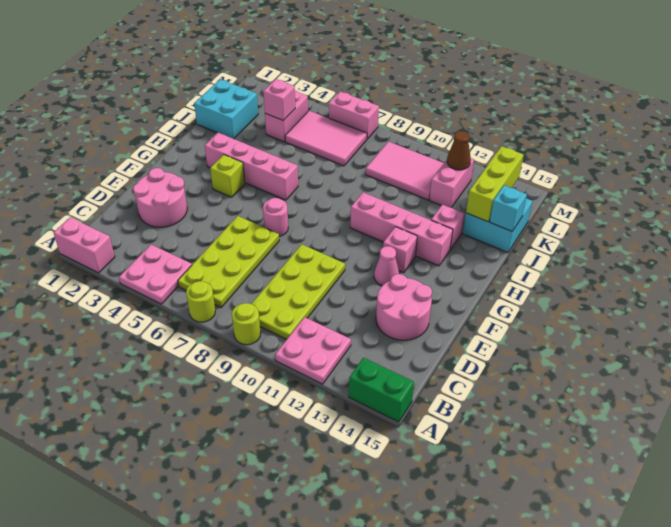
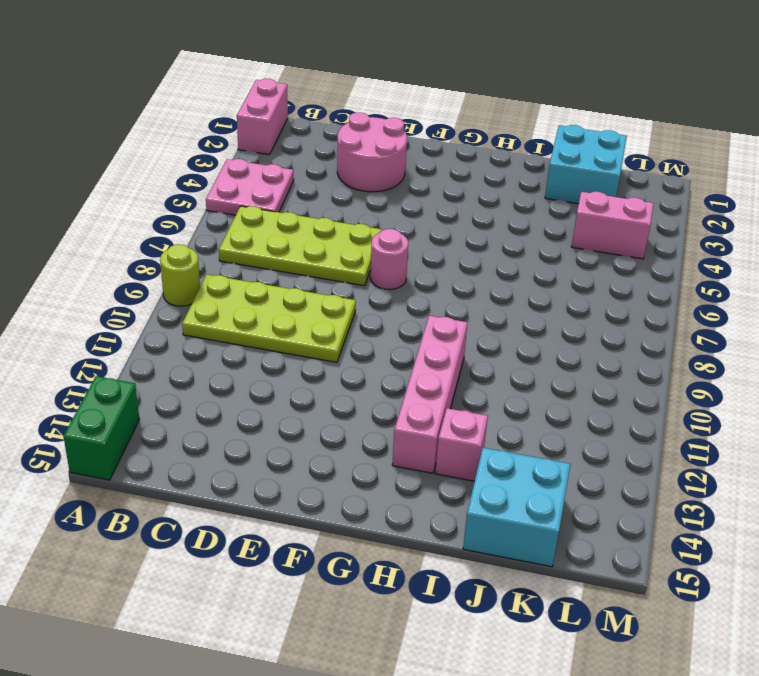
none -> lime 1x1 round brick [186,281,215,322]
none -> pink 2x2 plate [275,317,351,384]
none -> pink 2x2 round brick [376,274,432,340]

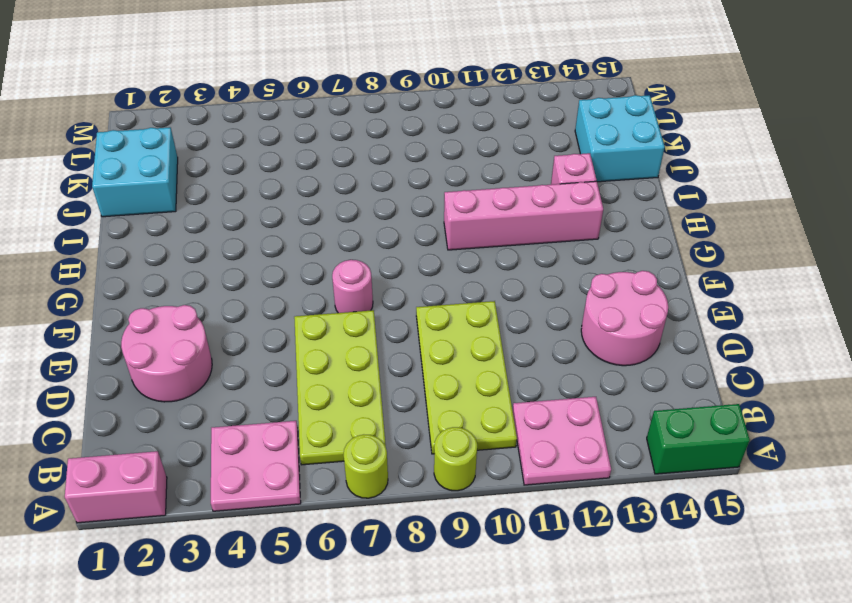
none -> pink 1x1 cone [374,246,399,286]
none -> lime 1x1 brick [210,155,245,197]
none -> pink 1x1 brick [383,227,417,273]

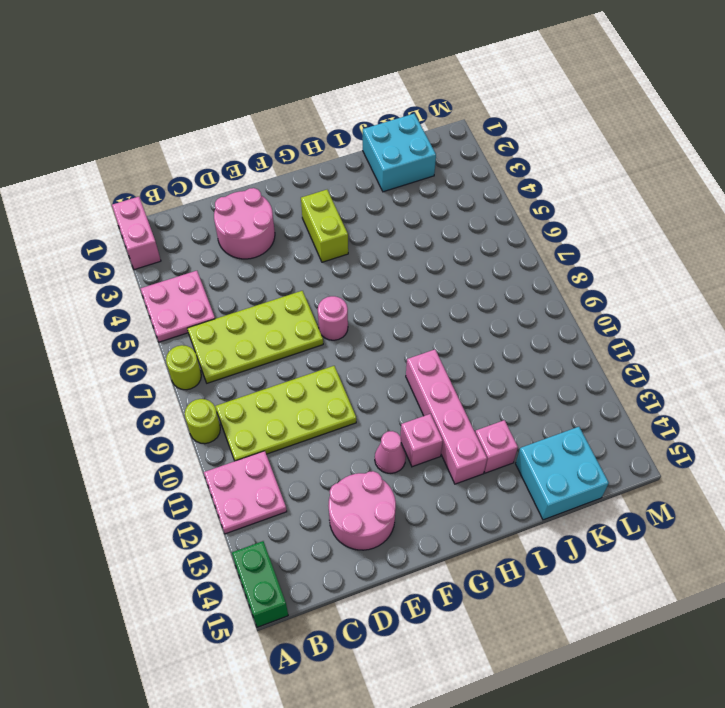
lime 1x2 brick [301,190,348,262] -> lime 1x1 brick [210,155,245,197]
none -> pink 1x4 brick [205,133,298,200]
none -> pink 1x2 brick [265,91,308,142]
none -> pink 2x3 tile [285,111,367,166]

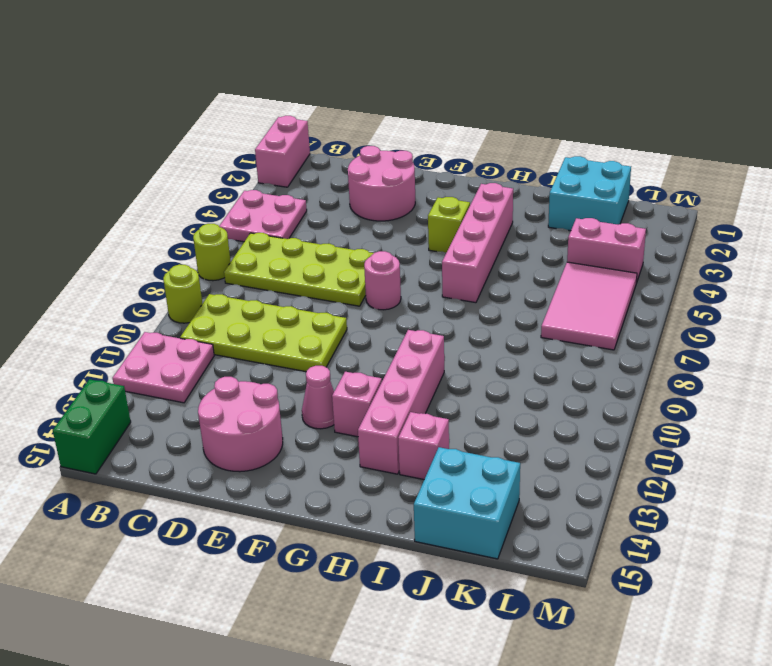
none -> pink 2x3 tile [366,142,444,200]
none -> pink 1x2 brick [429,159,474,207]
none -> pink 1x2 brick [329,91,379,139]

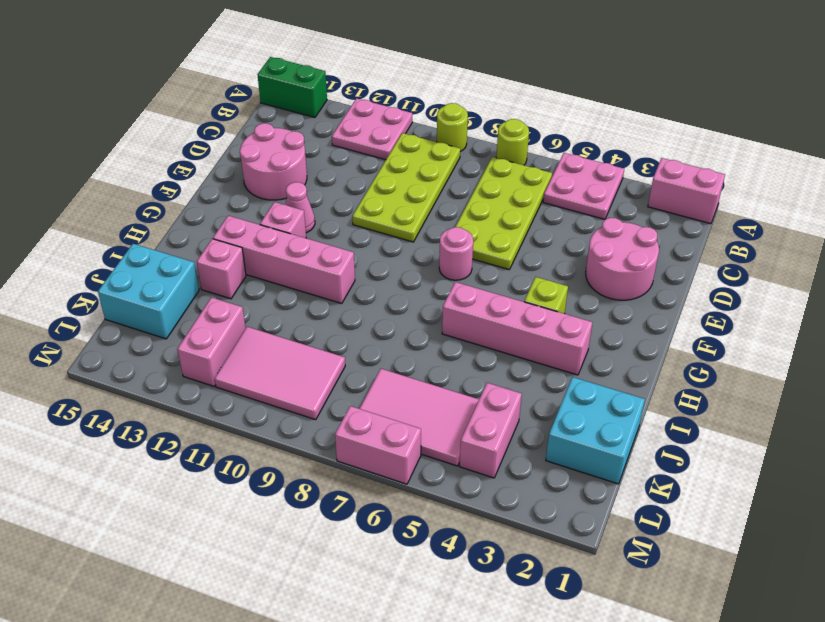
none -> lime 1x3 brick [466,146,523,222]
none -> cyan 1x1 brick [490,185,527,231]
none -> pink 1x1 brick [263,79,295,121]

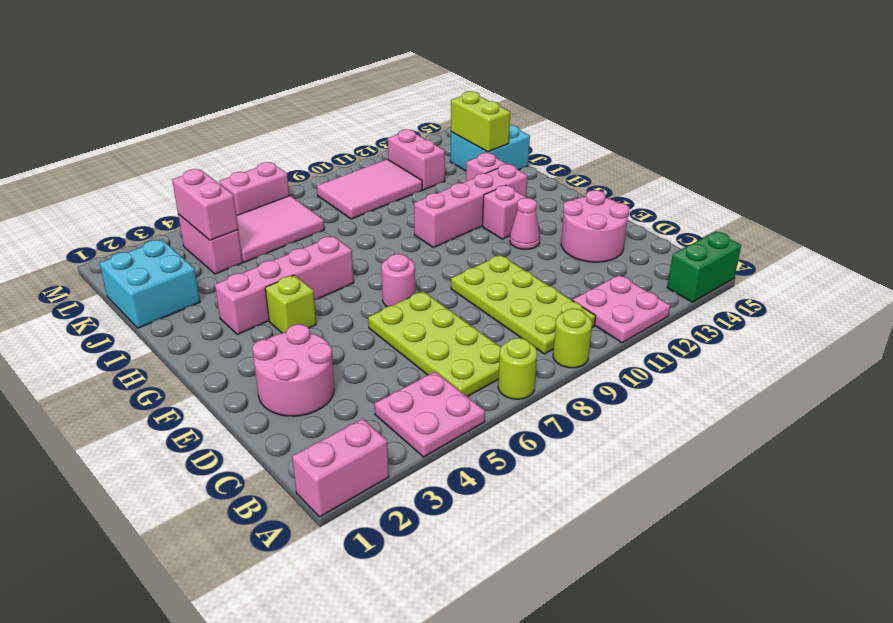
lime 1x2 brick [451,91,510,152] -> lime 1x3 brick [466,146,523,222]
pink 1x2 brick [172,169,238,240] -> pink 1x1 brick [263,79,295,121]
none -> cyan 1x1 brick [490,185,527,231]
none -> brown 1x1 cone [447,131,471,170]

